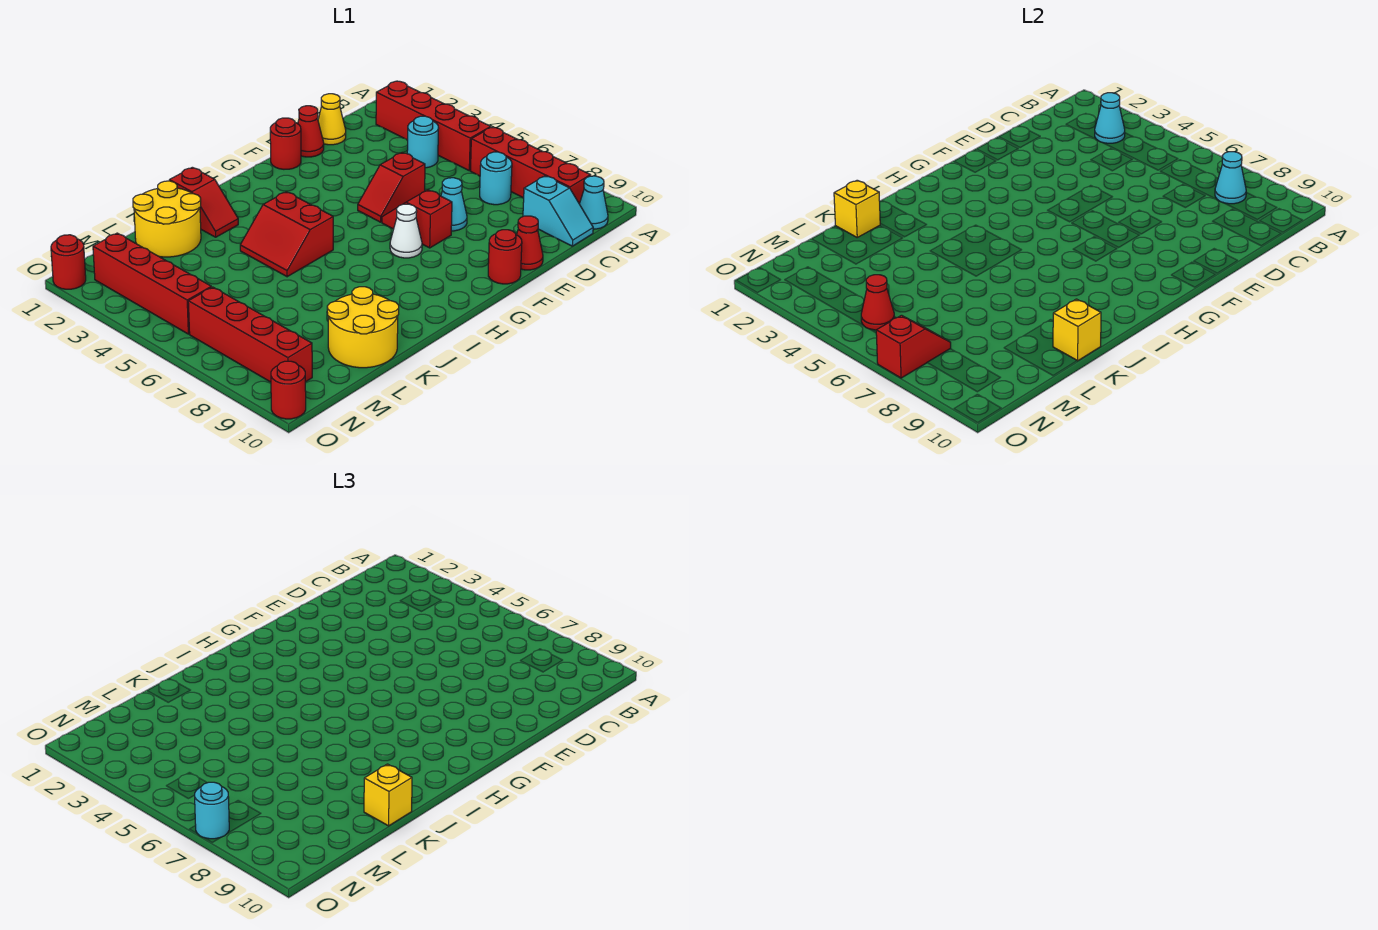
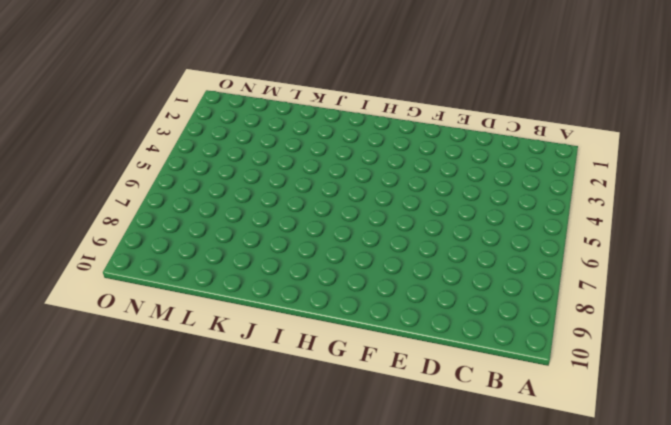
none -> red 1x4 brick [376,81,491,171]
none -> red 1x4 brick [470,127,590,204]
none -> cyan 1x1 cone [580,176,608,229]
none -> cyan 1x1 round brick [407,116,439,168]

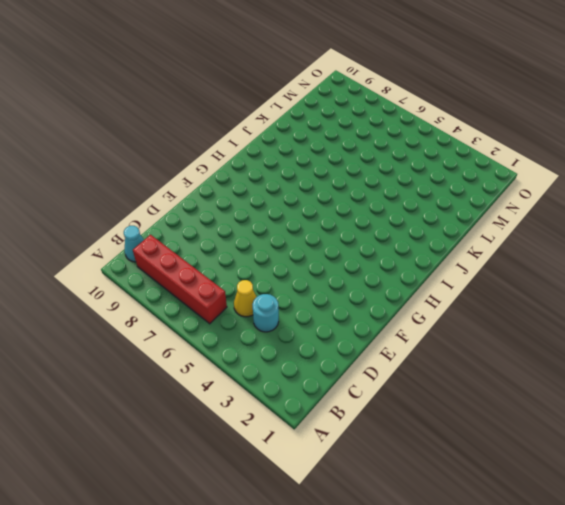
yellow 1x1 cone [234,280,256,317] -> yellow 1x1 cone moved to [318,94,346,145]
none -> red 1x4 brick [376,81,491,171]
none -> cyan 1x1 round brick [480,152,512,205]
none -> cyan 1x2 slope [523,176,593,246]
none -> red 1x1 cone [298,106,324,157]

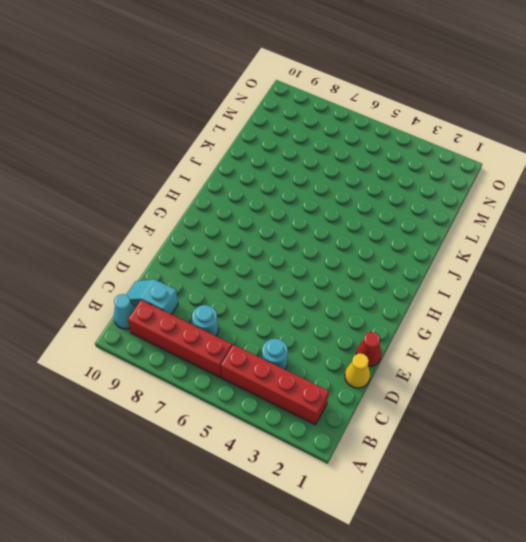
none -> red 1x2 slope [358,153,425,222]
none -> cyan 1x1 cone [441,178,467,231]
none -> red 1x1 cone [517,216,543,270]
none -> red 1x1 round brick [270,118,301,169]

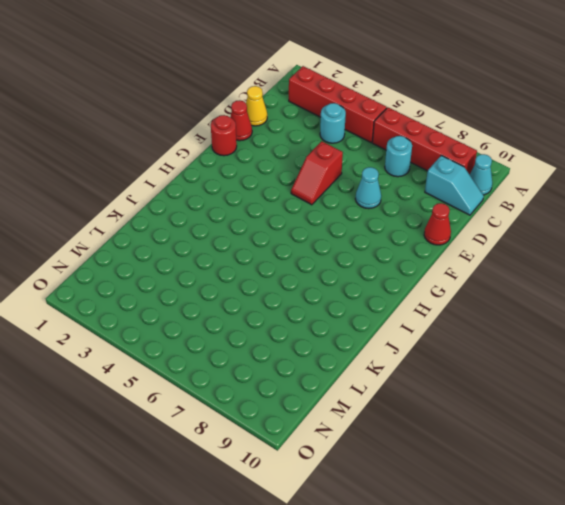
none -> red 1x2 slope [382,190,452,248]
none -> red 1x1 round brick [488,230,522,284]
none -> white 1x1 cone [390,204,422,258]
none -> red 2x2 slope [240,192,333,277]

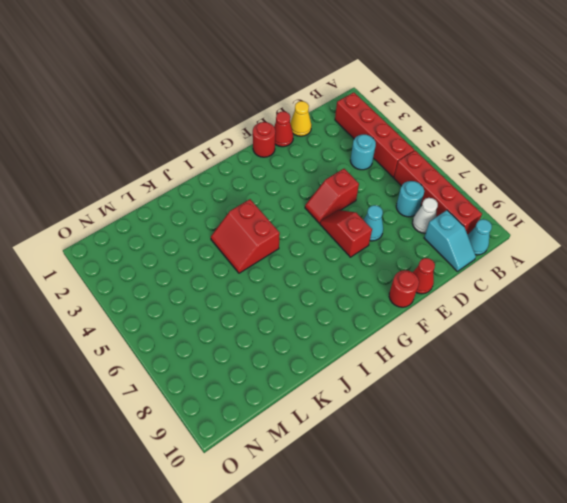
white 1x1 cone [412,198,438,233] -> white 1x1 cone moved to [390,204,422,258]
none -> red 1x2 slope [169,167,238,237]
none -> yellow 2x2 round brick [133,181,201,257]
none -> yellow 2x2 round brick [327,287,399,368]
none -> red 1x4 brick [93,233,211,334]

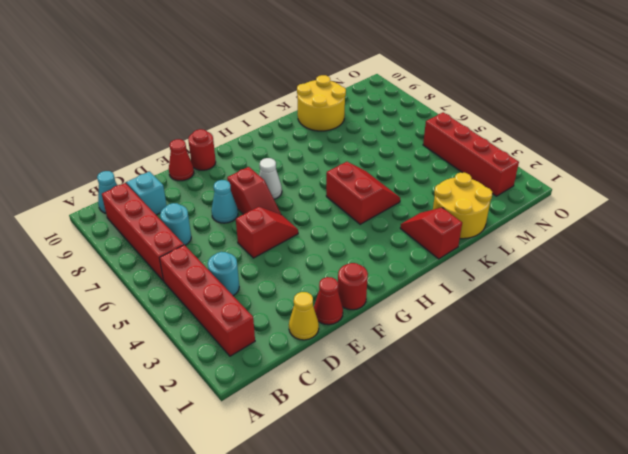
none -> red 1x4 brick [188,287,312,382]
none -> red 1x1 round brick [51,235,86,289]
none -> red 1x1 round brick [271,361,306,419]
none -> cyan 1x1 cone [1095,93,1125,143]

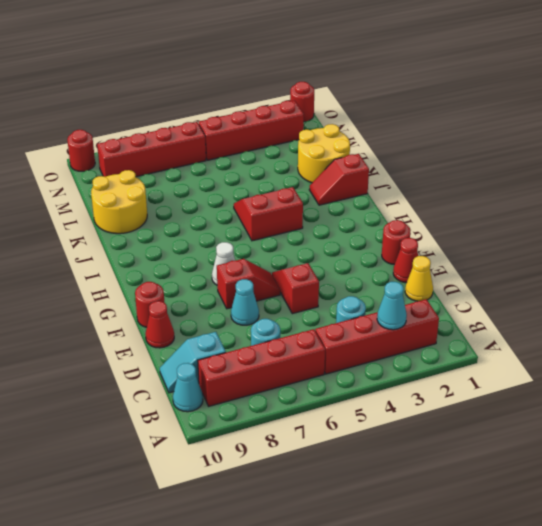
none -> cyan 1x1 cone [1215,152,1246,204]
none -> yellow 1x1 brick [834,180,880,237]
none -> yellow 1x1 brick [1053,299,1101,361]
none -> red 1x1 cone [861,275,894,330]

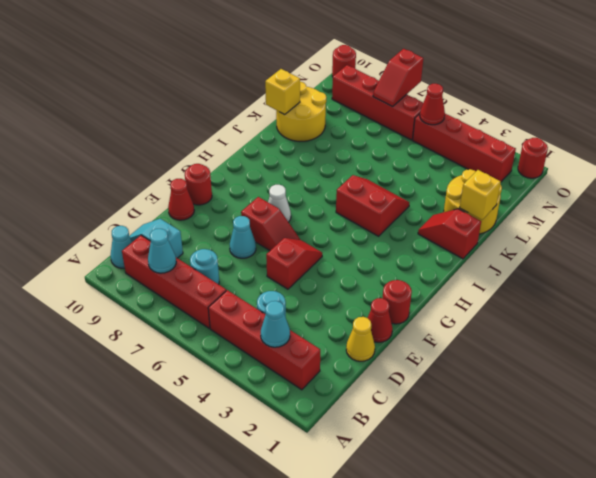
none -> yellow 1x1 brick [364,764,412,826]
none -> cyan 1x1 round brick [195,782,229,839]

